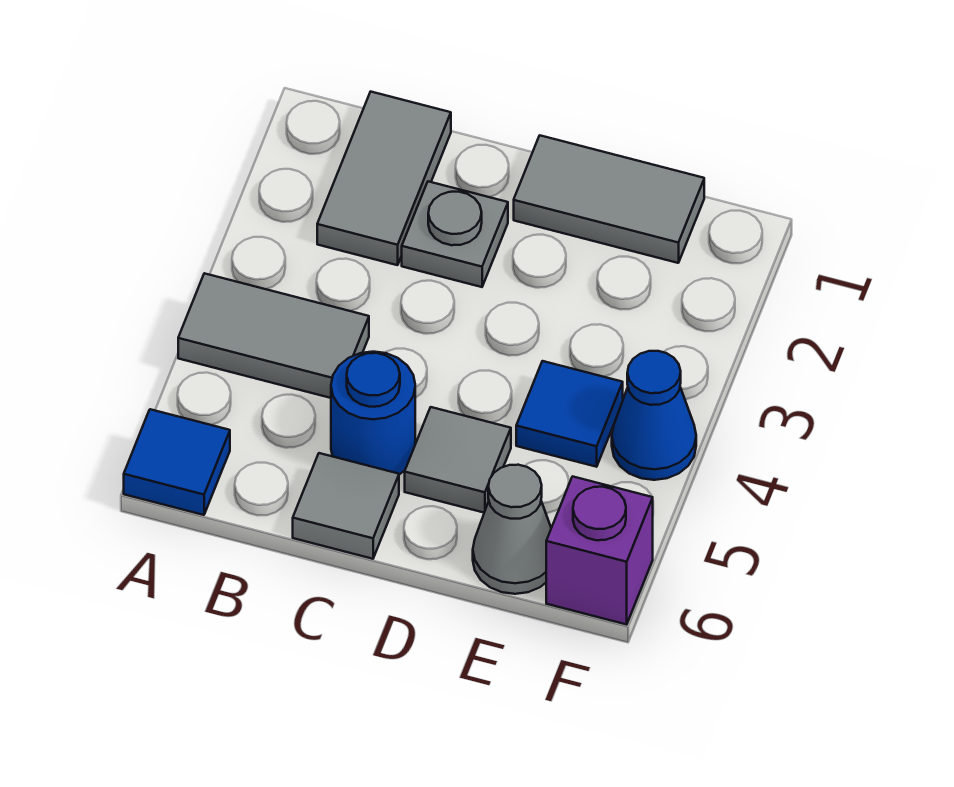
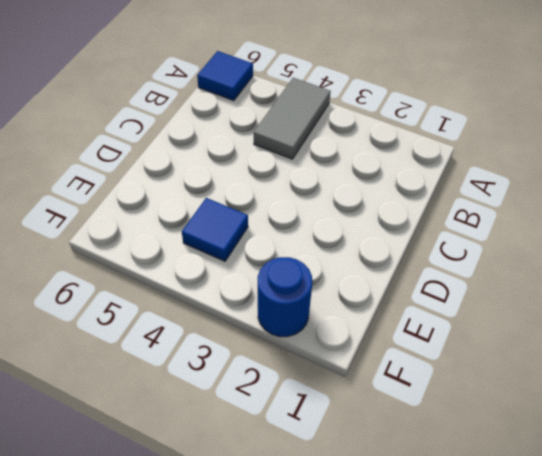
blue 1x1 round brick [258,257,312,337] -> blue 1x1 round brick moved to [331,352,415,475]
none -> grey 1x2 tile [317,92,451,265]
none -> grey 1x1 plate [402,181,508,287]
none -> grey 1x1 tile [293,453,399,559]

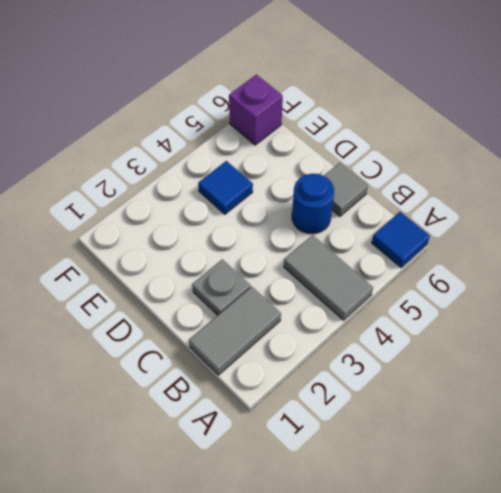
none -> grey 1x2 tile [514,136,704,263]
none -> grey 1x1 tile [405,407,511,513]
none -> grey 1x1 cone [473,465,551,594]

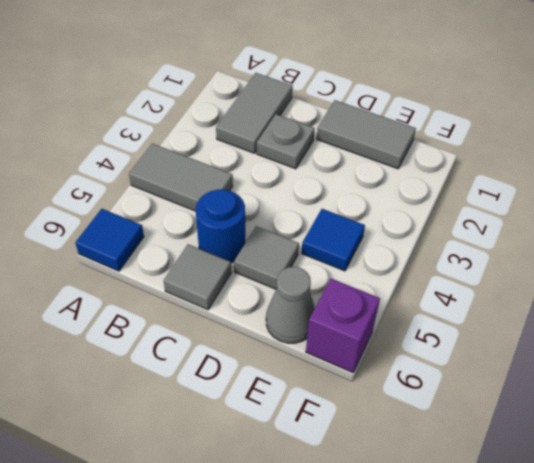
none -> blue 1x1 cone [612,351,696,480]

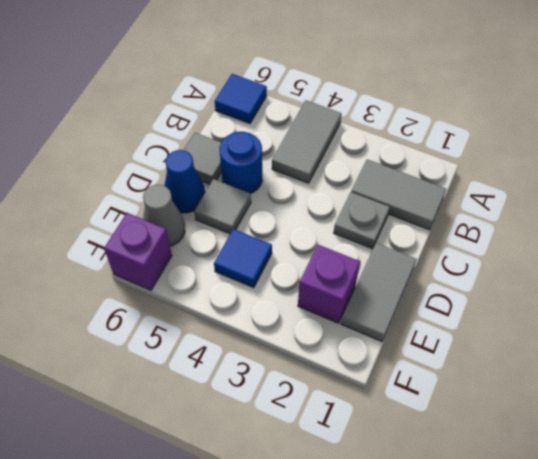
blue 1x1 cone [164,150,205,213] -> blue 1x1 cone moved to [612,351,696,480]
purple 1x1 brick [298,245,360,323] -> none

